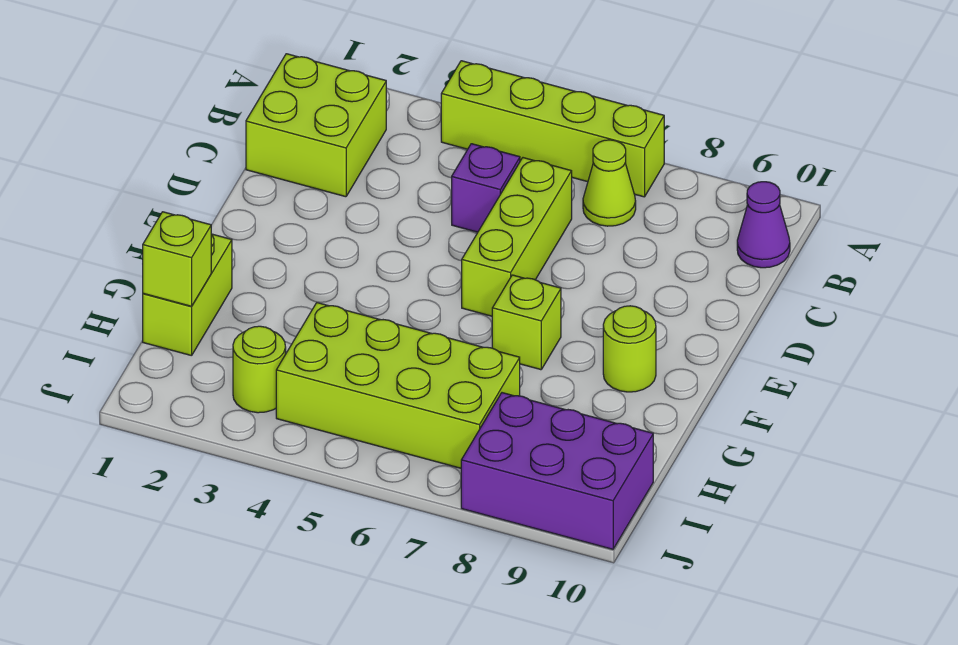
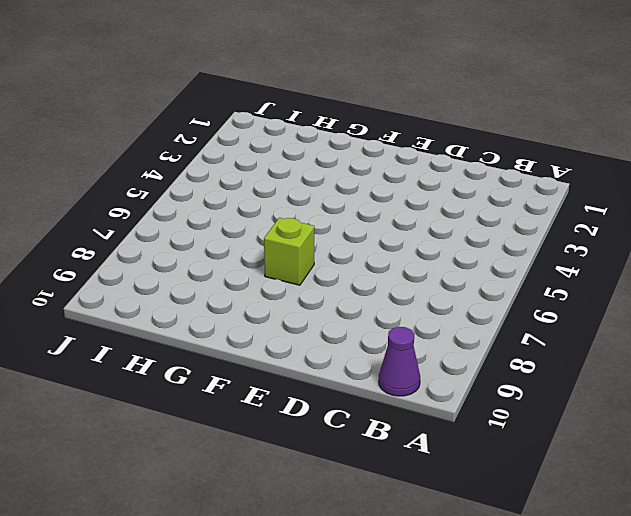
none -> lime 1x4 brick [441,61,664,197]
none -> lime 2x2 brick [246,54,386,197]
none -> lime 1x1 cone [583,140,636,226]

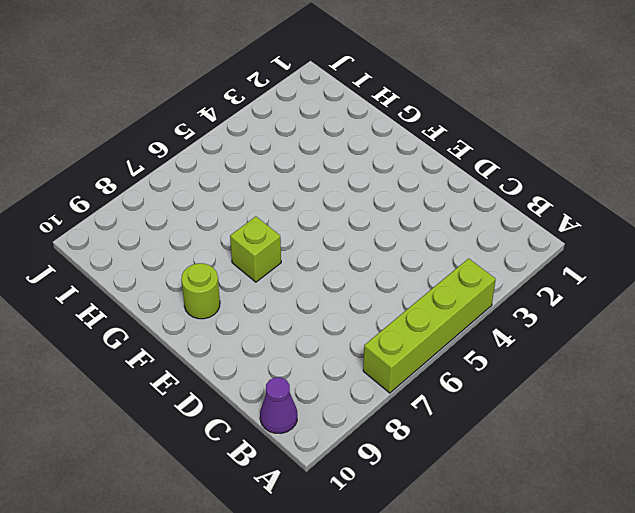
none -> lime 2x2 brick [246,54,386,197]
none -> lime 1x1 cone [583,140,636,226]
none -> purple 1x1 brick [452,144,520,232]

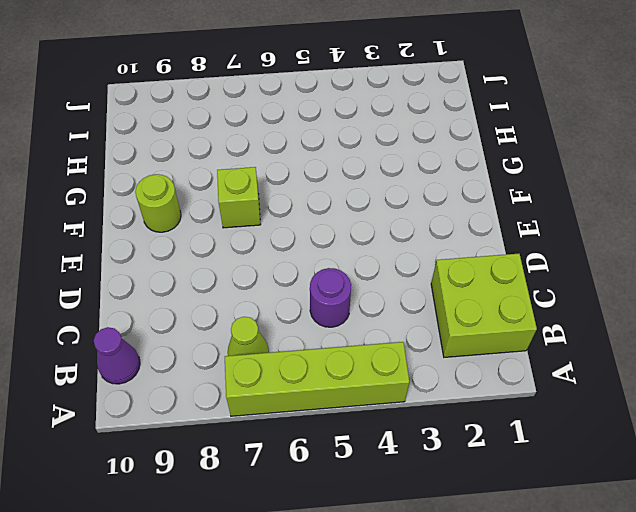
purple 1x1 round brick [310,268,351,327] -> purple 1x1 brick [452,144,520,232]
none -> lime 1x3 brick [462,158,572,316]
none -> lime 1x2 brick [143,234,232,356]
none -> lime 2x4 brick [276,303,520,468]

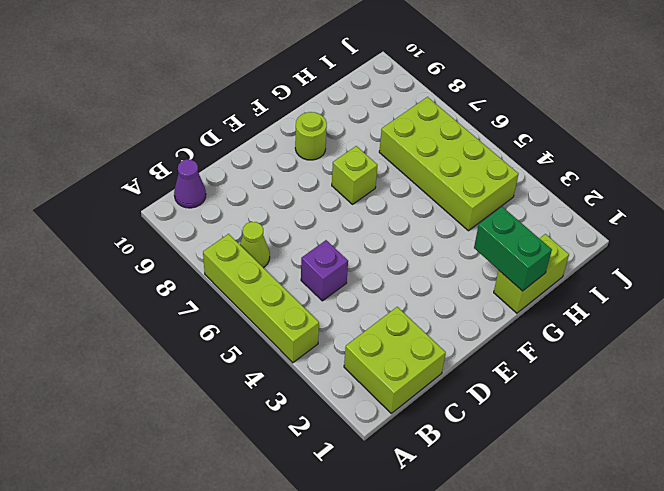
green 1x2 brick [474,207,552,291] -> none
none -> lime 1x3 brick [462,158,572,316]
none -> lime 1x1 round brick [233,326,286,413]
none -> purple 2x3 brick [461,393,653,549]

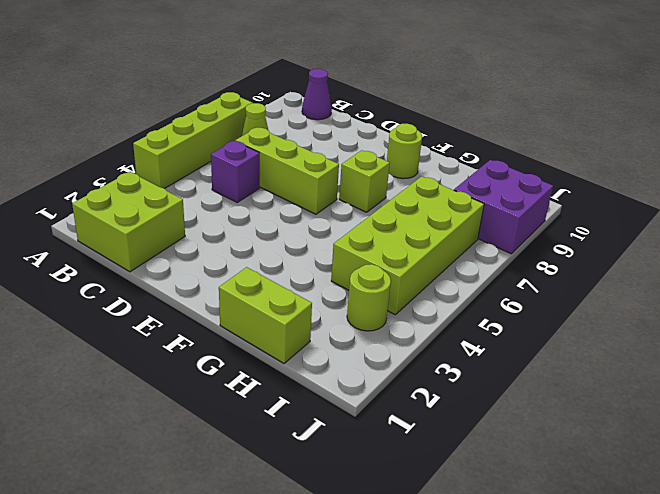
purple 2x2 brick [454,160,553,254] -> purple 2x3 brick [461,393,653,549]
none -> lime 1x1 brick [143,212,211,306]

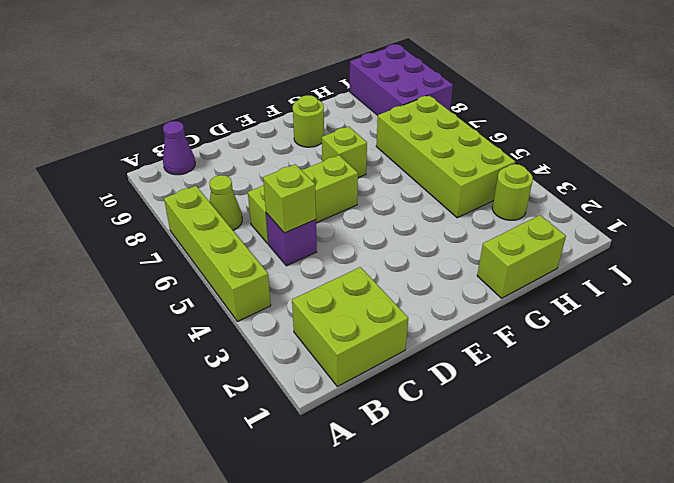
lime 1x1 brick [263,164,316,233] -> lime 1x1 brick moved to [143,212,211,306]

